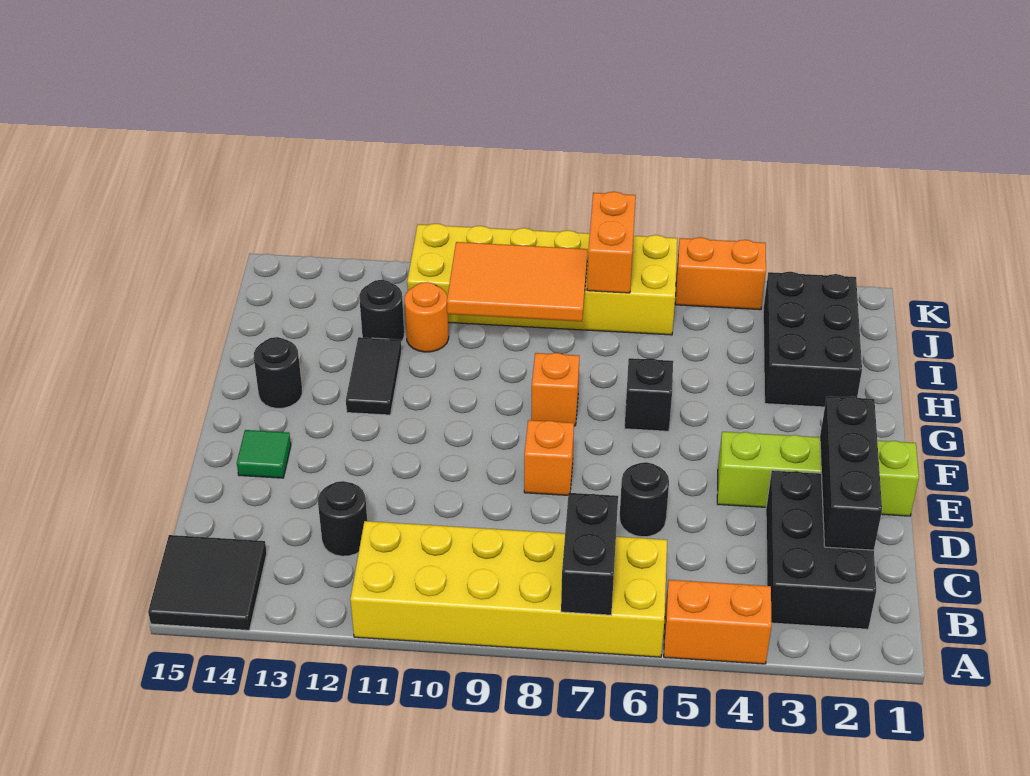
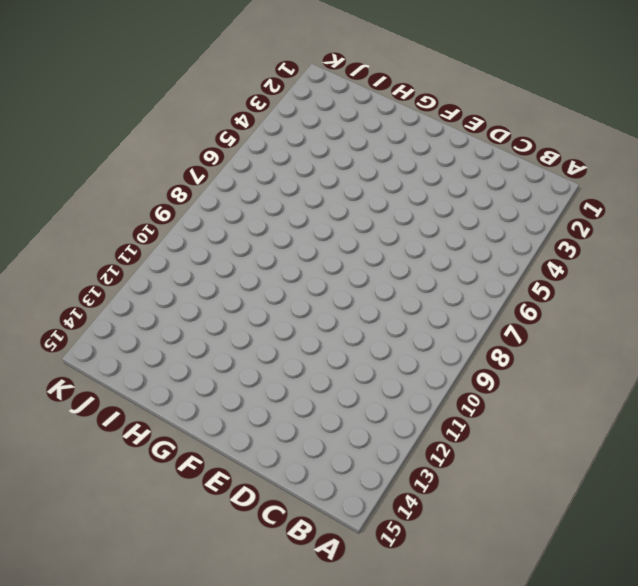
none -> orange 1x2 brick [664,580,772,664]
none -> yellow 2x6 brick [350,521,667,657]
none -> black 2x2 tile [148,535,267,630]

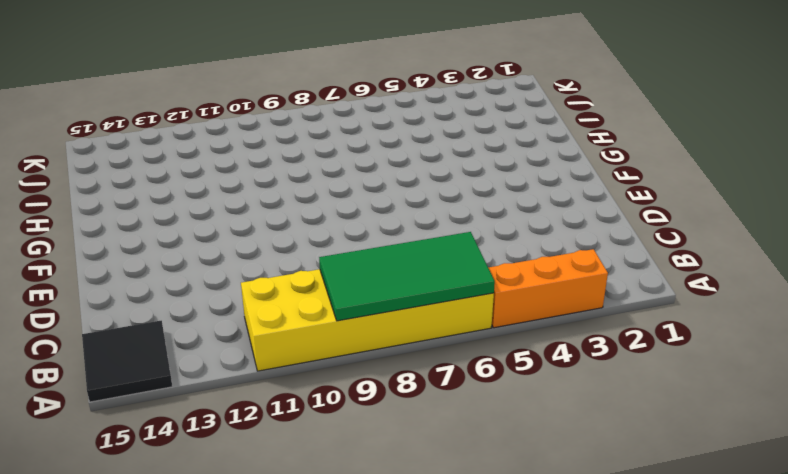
orange 1x3 brick [488,249,608,328] -> orange 1x2 brick [664,580,772,664]
green 2x4 tile [319,232,495,321] -> black 1x2 brick [561,493,618,615]
none -> black 2x3 brick [766,470,876,629]
none -> black 1x1 round brick [318,481,367,556]
none -> black 1x1 round brick [619,462,669,537]

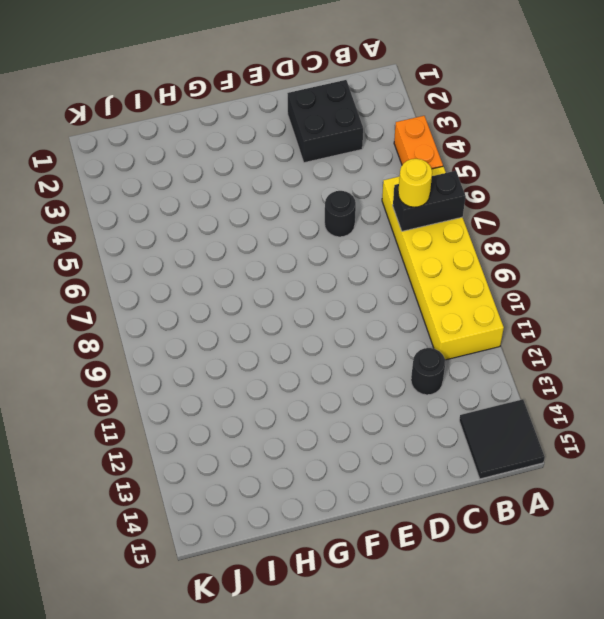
yellow 1x1 round brick [398,159,432,207] -> none
black 2x2 brick [288,80,363,163] -> black 2x3 brick [766,470,876,629]
none -> lime 1x4 brick [717,432,919,516]
none -> orange 1x1 brick [524,420,574,495]
none -> green 1x1 tile [237,430,291,478]

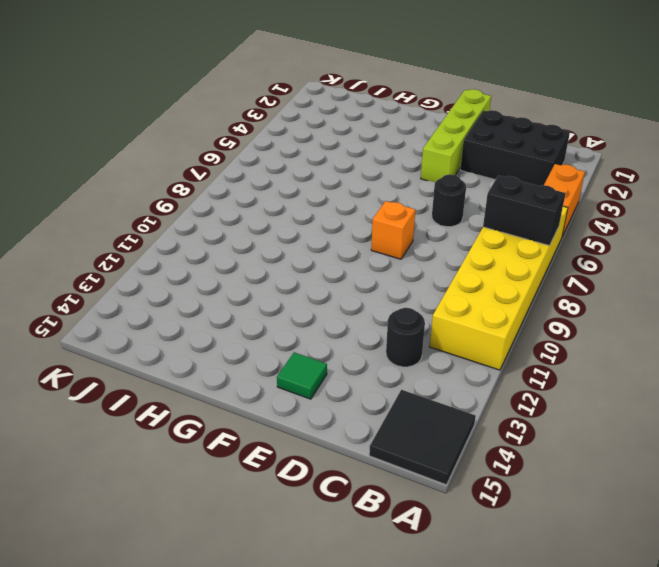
none -> black 1x1 brick [625,358,673,431]
none -> orange 1x1 brick [531,353,579,426]
none -> black 1x2 tile [346,337,402,415]

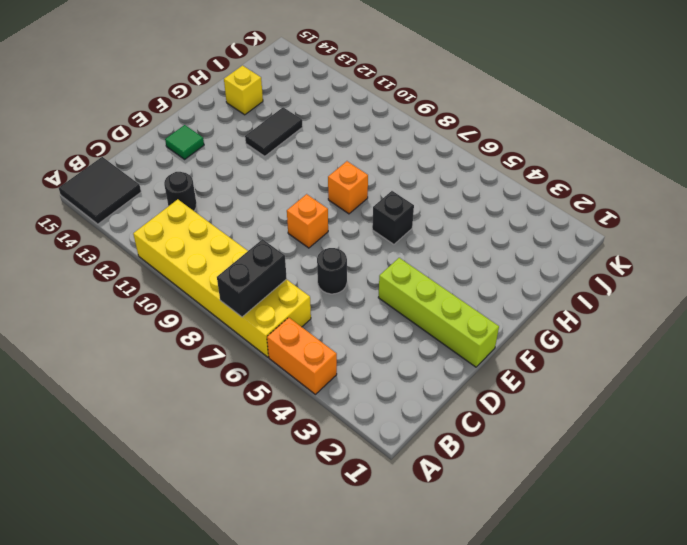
yellow 1x1 brick [224,66,263,115] -> none
none -> black 2x3 brick [766,470,876,629]
none -> black 1x1 round brick [254,337,302,408]
none -> black 2x3 brick [763,272,862,407]

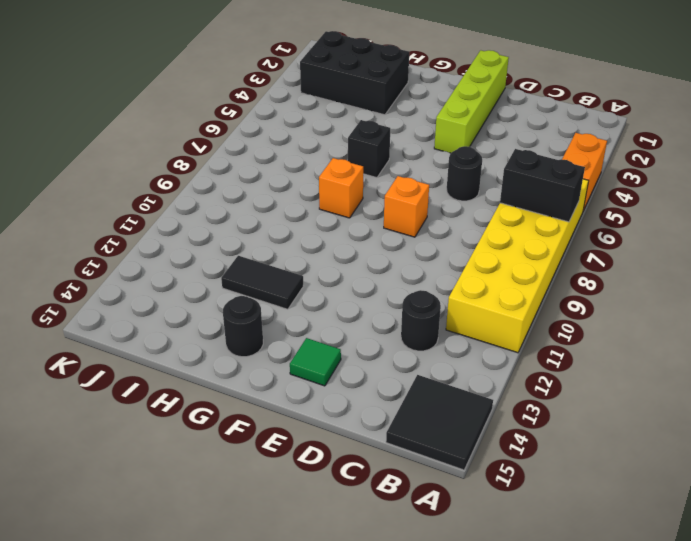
none -> black 2x3 brick [766,470,876,629]
none -> orange 1x1 round brick [404,282,449,352]
none -> black 1x1 round brick [359,280,404,342]

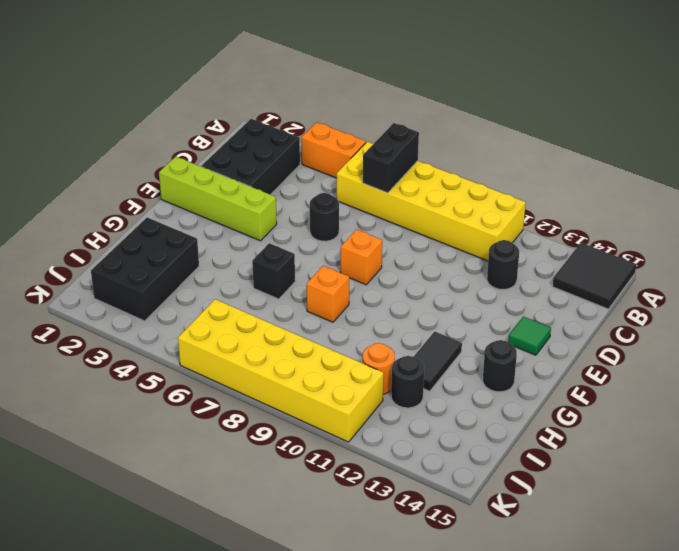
none -> orange 1x2 brick [675,237,766,310]
none -> black 1x3 brick [820,396,882,550]
none -> orange 2x3 tile [447,242,588,321]

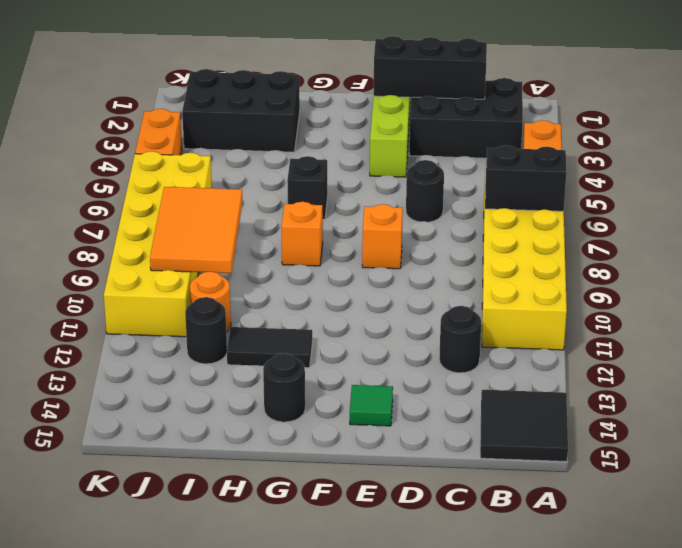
none -> orange 1x2 brick [587,192,636,293]

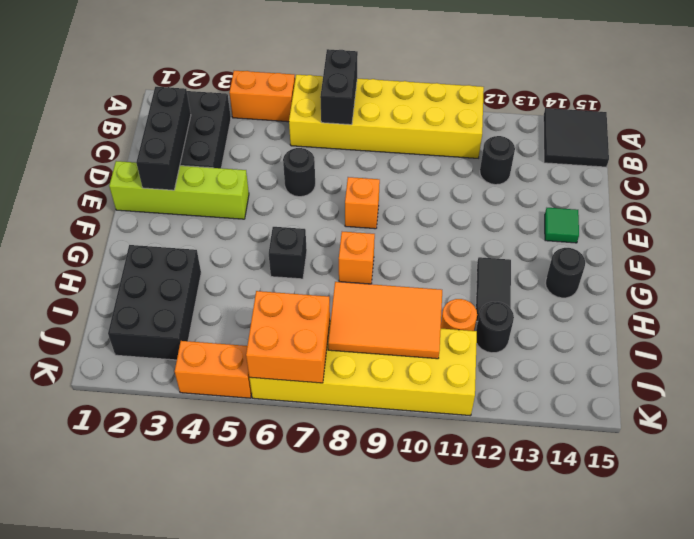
orange 2x2 brick [246,291,330,383] -> orange 1x2 brick [587,192,636,293]

